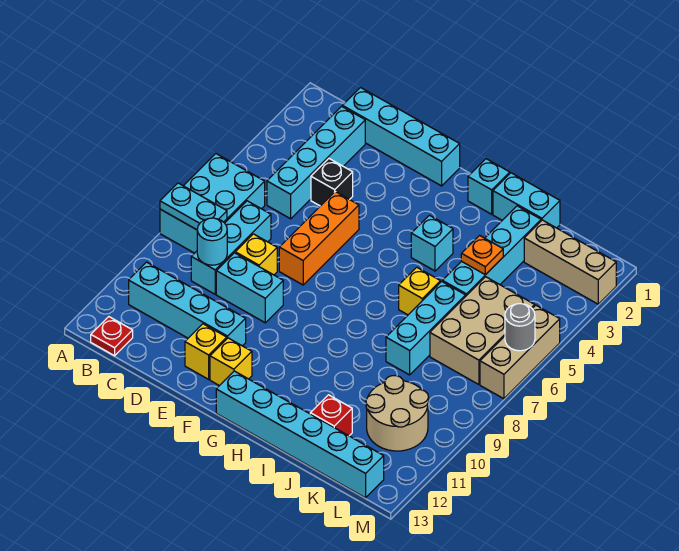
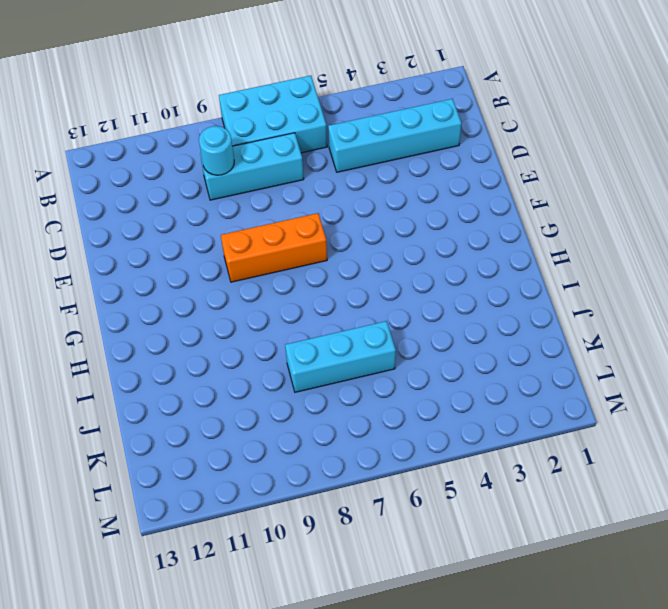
orange 1x3 brick [221,213,327,282] -> orange 1x3 brick moved to [279,192,359,285]
none -> cyan 1x4 brick [129,262,246,346]
none -> red 1x1 plate [91,317,133,356]
none -> cyan 1x4 brick [342,88,460,186]

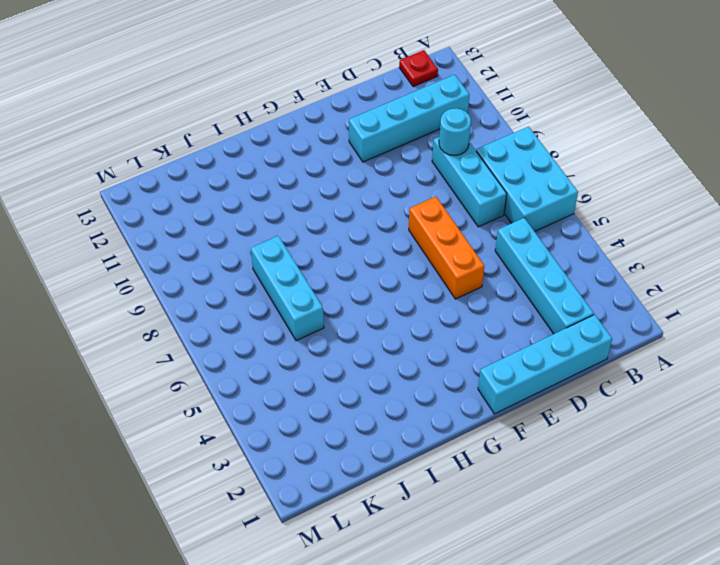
none -> black 1x1 brick [311,159,353,206]
none -> yellow 1x1 brick [235,234,277,275]
none -> cyan 1x2 brick [216,253,283,323]

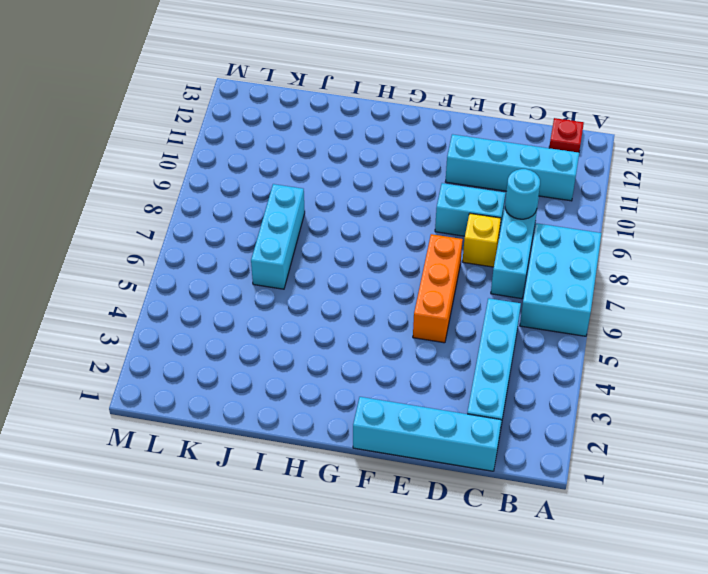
none -> black 1x1 brick [311,159,353,206]
none -> yellow 1x1 brick [185,324,227,379]
none -> yellow 1x1 brick [210,338,252,386]

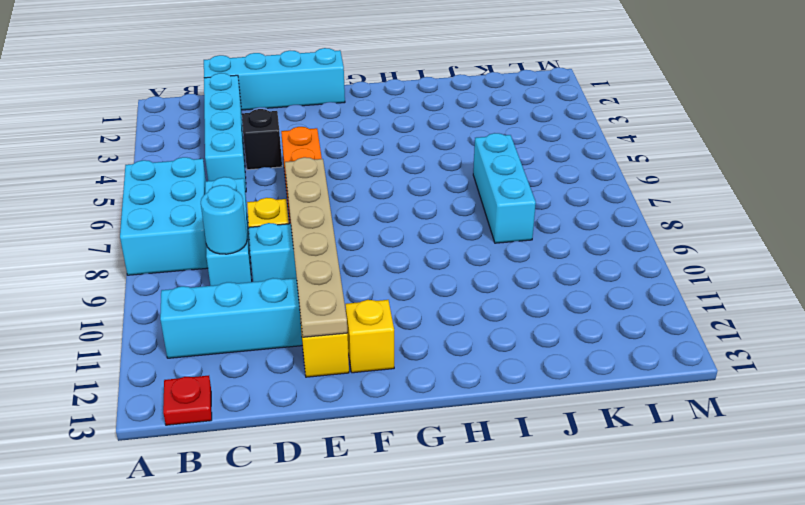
tan 1x6 plate [285,157,347,337] -> none
none -> cyan 1x6 brick [216,371,384,498]
none -> cyan 1x1 brick [468,159,510,214]
none -> cyan 1x1 brick [411,215,453,271]

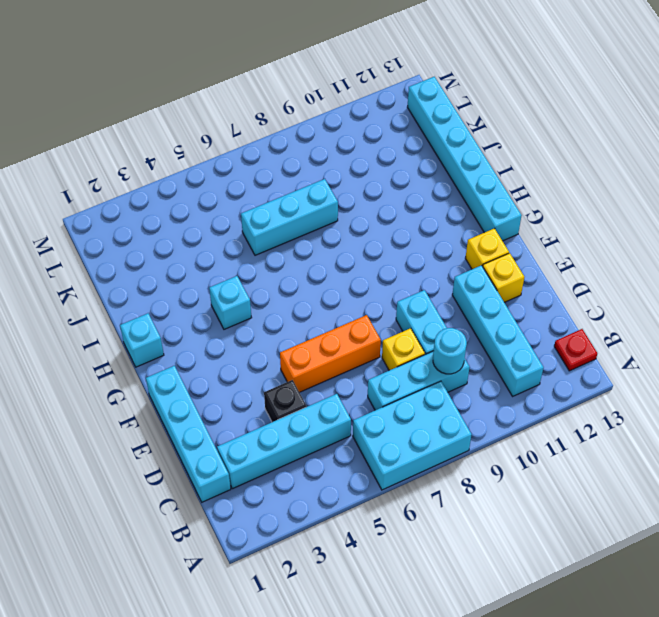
none -> cyan 1x2 brick [493,173,560,228]
none -> yellow 1x1 brick [399,267,440,315]
none -> cyan 1x4 brick [443,206,541,296]

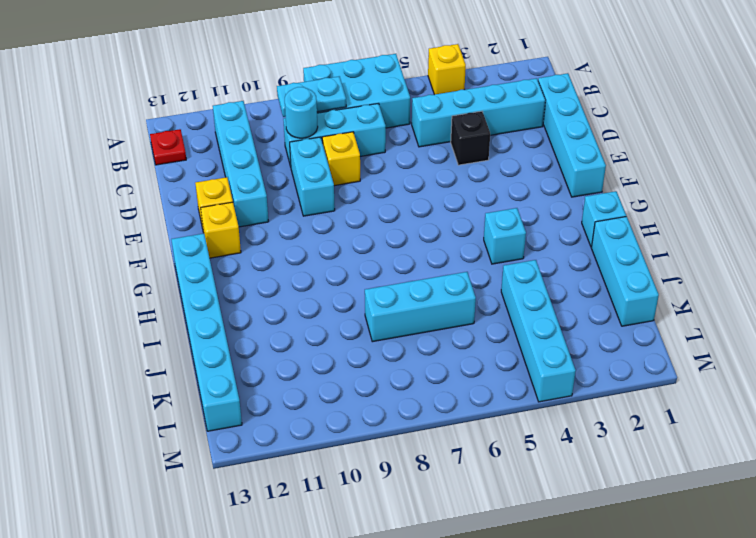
yellow 1x1 brick [428,44,466,94] -> yellow 1x1 brick moved to [399,267,440,315]
cyan 1x2 plate [277,76,346,117] -> cyan 1x2 plate turned to [160,183,227,230]
cyan 1x3 brick [591,216,659,326] -> cyan 1x2 brick [493,173,560,228]
cyan 1x4 brick [501,260,576,402] -> cyan 1x4 brick turned to [443,206,541,296]
none -> orange 1x3 brick [279,192,359,285]
none -> red 1x1 brick [310,395,352,436]
none -> tan 1x3 brick [524,220,616,304]

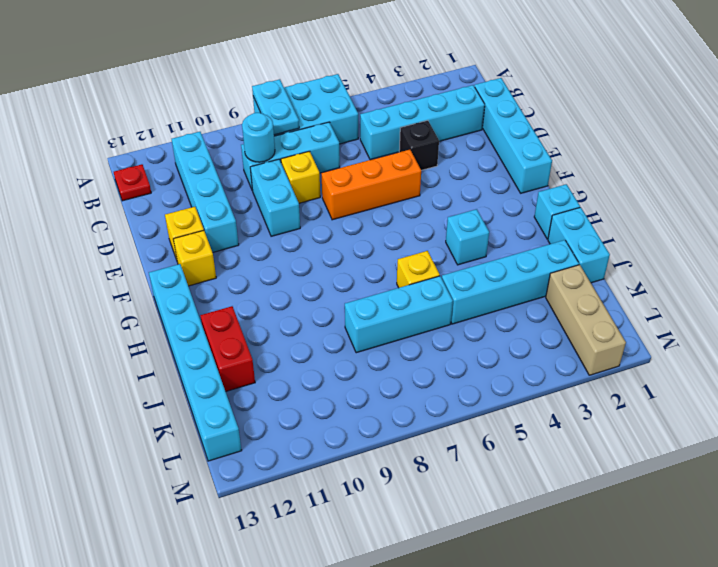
red 1x2 brick [200,306,255,392] -> red 1x1 brick [310,395,352,436]
none -> tan 2x3 brick [430,277,535,385]
none -> tan 2x2 round brick [366,376,429,451]
none -> tan 1x3 brick [480,305,560,399]

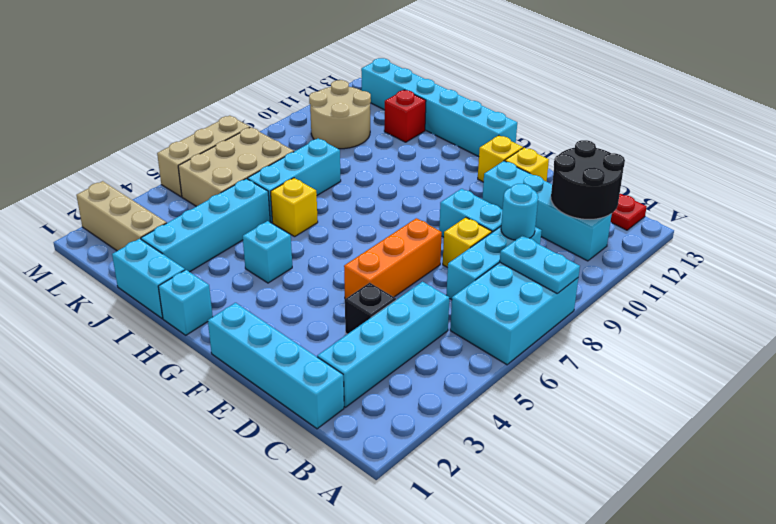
black 2x2 round brick [551,140,625,219] -> none
none -> orange 1x1 plate [461,236,503,275]
none -> grey 1x1 round brick [505,304,535,351]

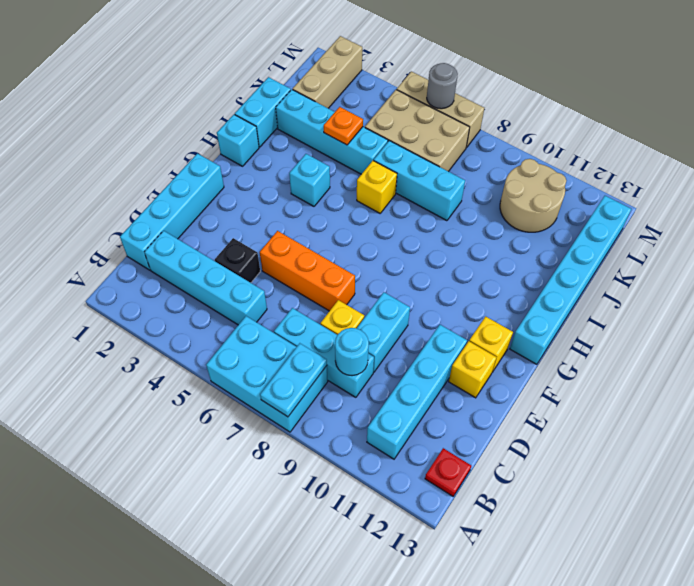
none -> red 1x1 brick [310,395,352,436]

